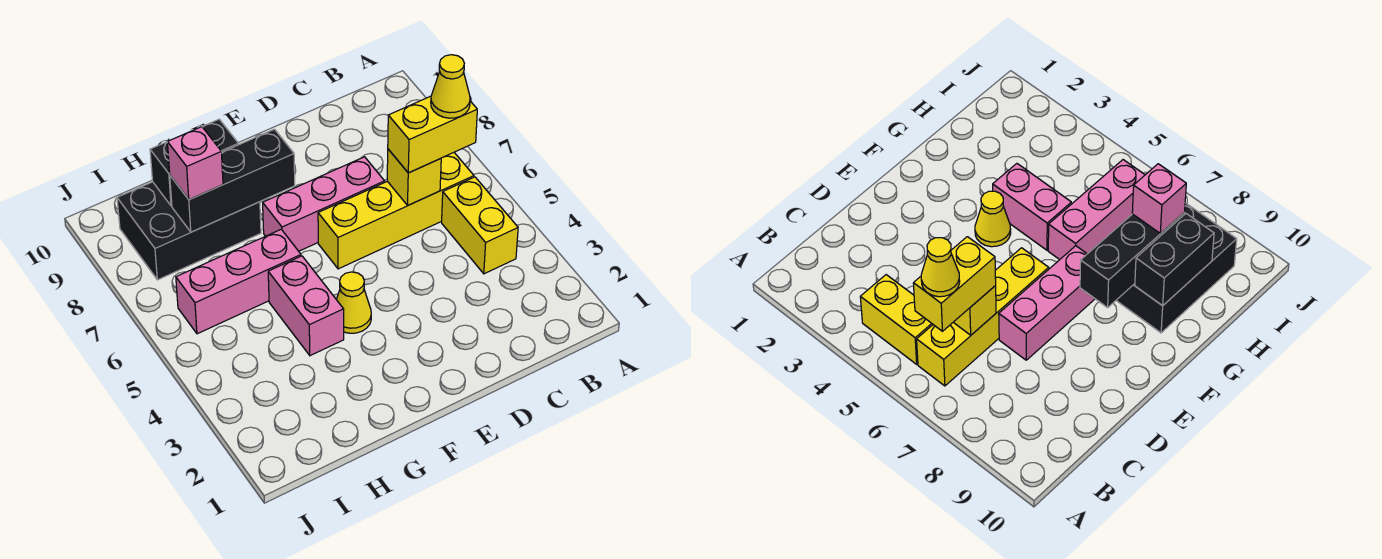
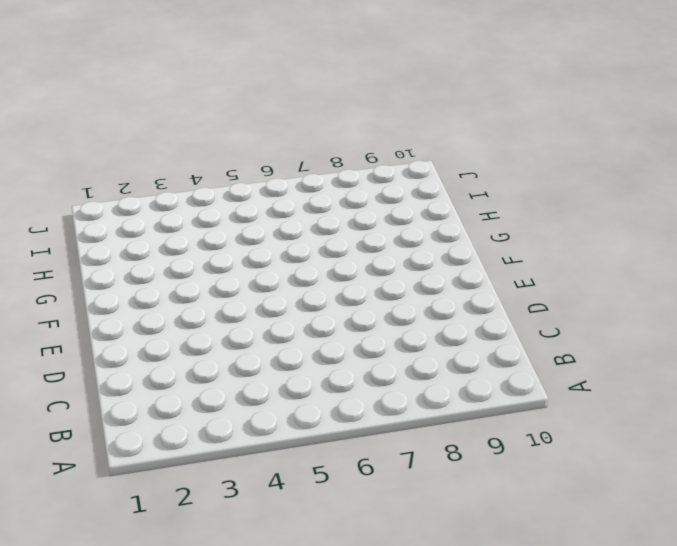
none -> yellow 1x2 brick [442,177,518,274]
none -> yellow 1x4 brick [318,153,474,269]
none -> pink 1x3 brick [263,157,385,251]

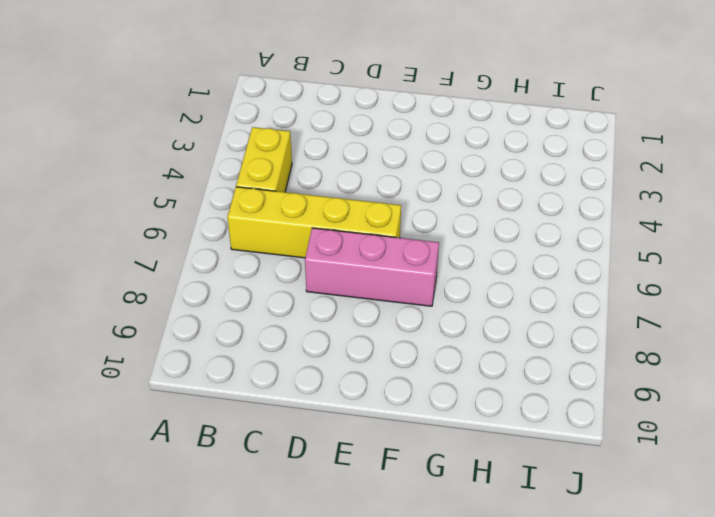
none -> yellow 1x1 cone [336,272,371,333]
none -> pink 1x2 brick [268,256,344,356]
none -> pink 1x3 brick [176,230,301,334]

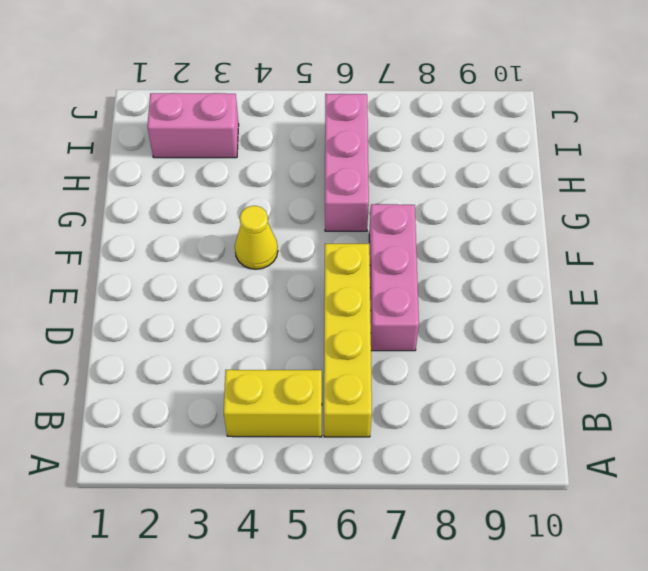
pink 1x2 brick [147,93,239,158] -> pink 1x2 brick moved to [268,256,344,356]
none -> black 2x3 brick [117,182,261,280]
none -> yellow 1x1 brick [387,149,441,205]
none -> black 1x3 brick [170,129,295,232]

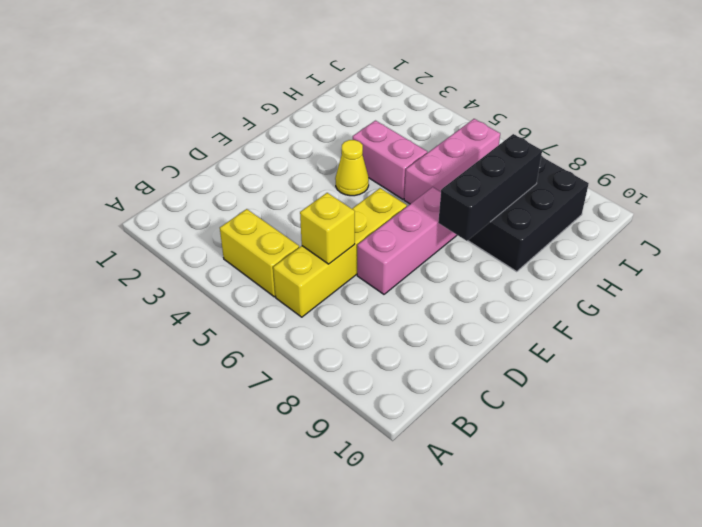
none -> black 1x2 brick [150,119,238,206]
none -> yellow 1x2 brick [388,96,477,173]
none -> pink 1x1 brick [167,127,223,200]

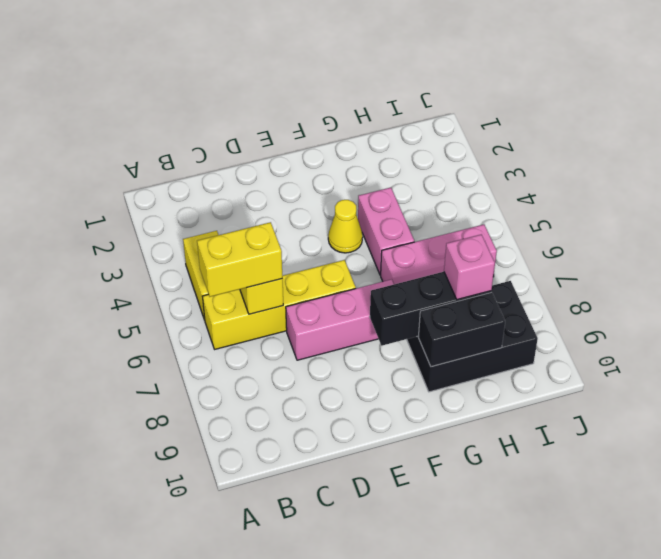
none -> yellow 1x1 cone [431,55,470,118]

